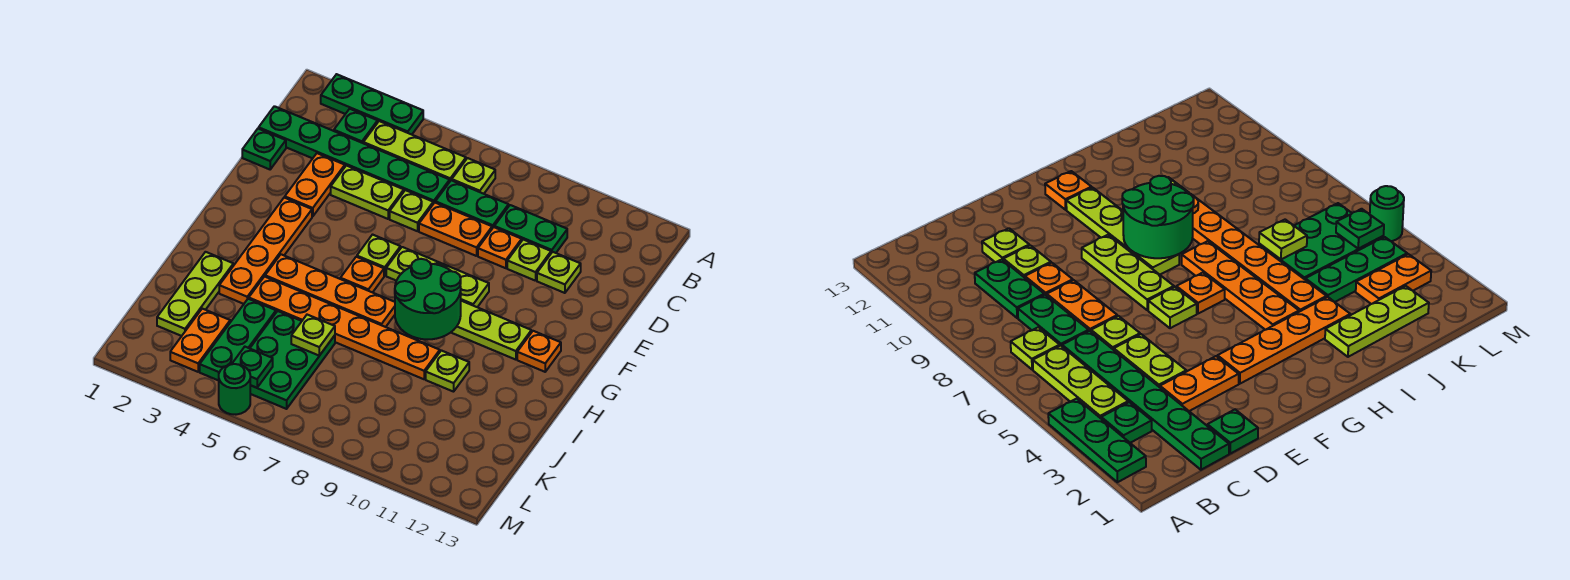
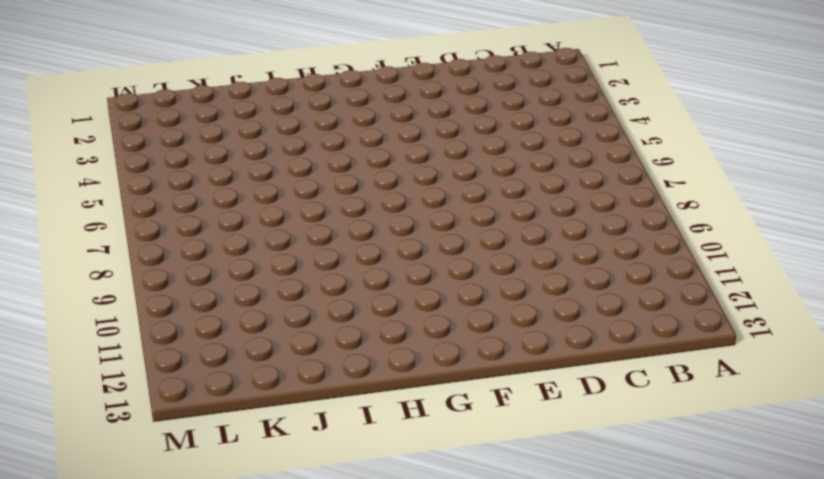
none -> green 1x3 plate [321,74,423,135]
none -> green 1x1 plate [334,109,378,143]
none -> lime 1x3 plate [363,121,466,181]
none -> lime 1x1 plate [452,158,495,194]

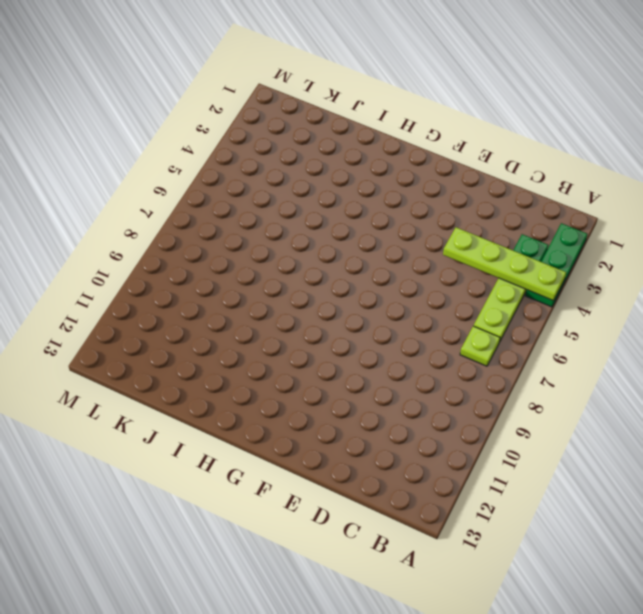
lime 1x4 plate [443,227,566,301] -> lime 1x4 plate turned to [451,301,531,360]
none -> green 1x6 plate [259,106,450,204]
none -> green 1x2 plate [435,180,509,228]
none -> green 1x2 plate [494,205,567,253]
none -> green 1x1 plate [242,128,286,169]

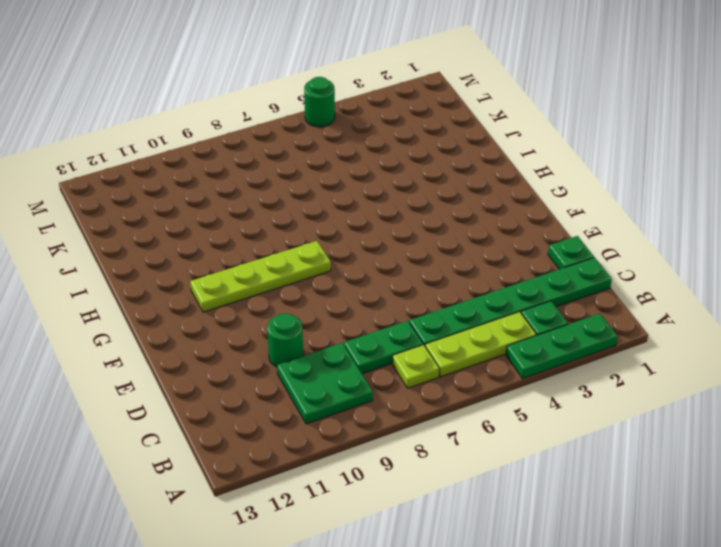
green 2x2 plate [277,343,373,424] -> green 1x2 plate [494,205,567,253]
green 1x1 round brick [267,313,303,367] -> lime 1x1 plate [507,240,551,281]
none -> orange 1x2 plate [285,153,345,217]
none -> lime 1x2 plate [331,165,404,219]
none -> lime 1x1 plate [390,190,433,231]
none -> orange 1x2 plate [419,203,492,256]

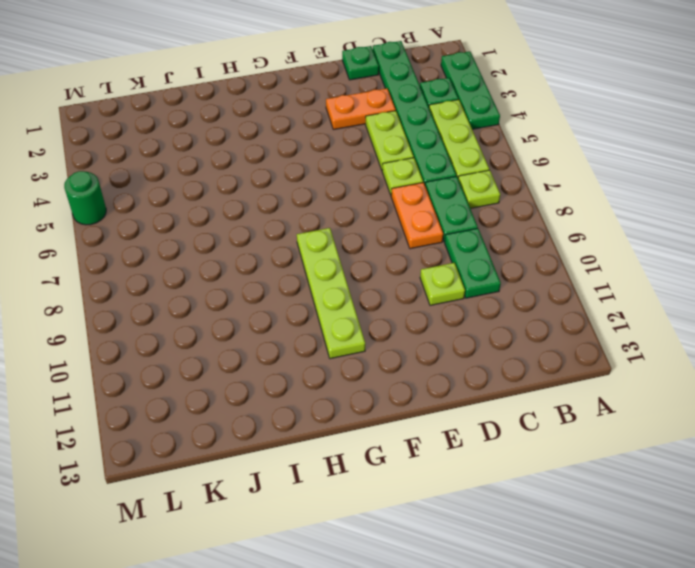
none -> orange 1x1 plate [478,227,522,268]
none -> lime 1x1 plate [537,252,581,293]
none -> orange 1x4 plate [219,197,312,304]
none -> lime 1x1 plate [357,235,400,276]

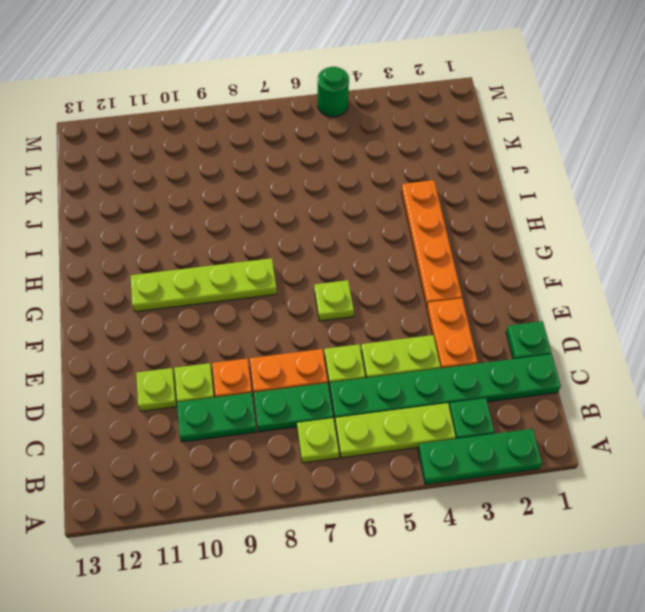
none -> lime 1x3 plate [386,247,489,307]
none -> orange 1x1 plate [340,257,384,293]
none -> orange 1x1 plate [517,331,561,372]
none -> orange 1x4 plate [265,254,395,327]

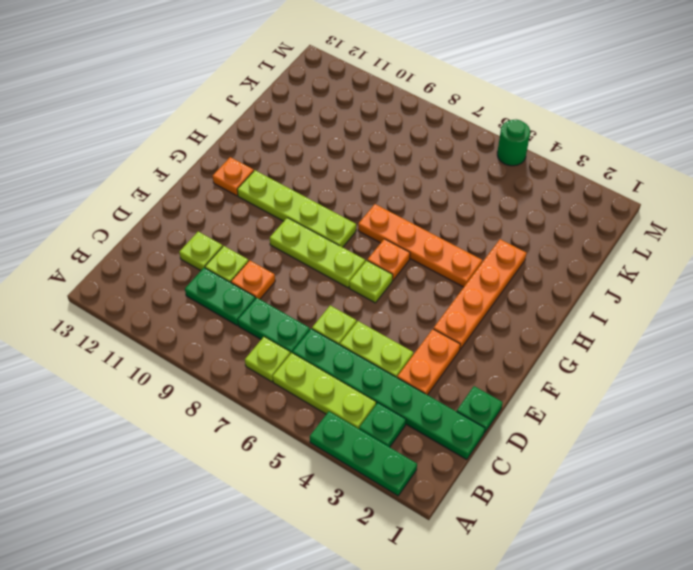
none -> orange 1x2 plate [419,203,492,256]
none -> lime 1x3 plate [157,252,233,336]
none -> orange 1x6 plate [249,277,440,379]
none -> lime 1x1 plate [426,350,469,392]

